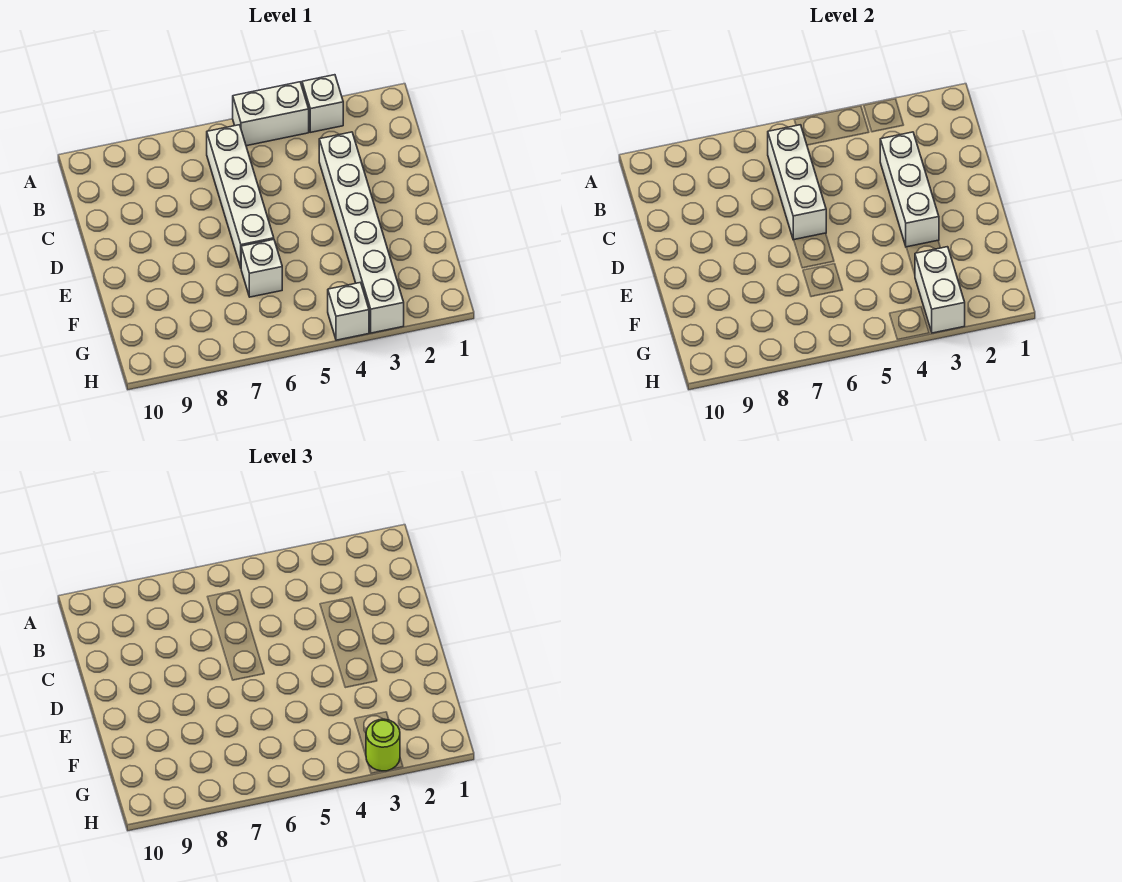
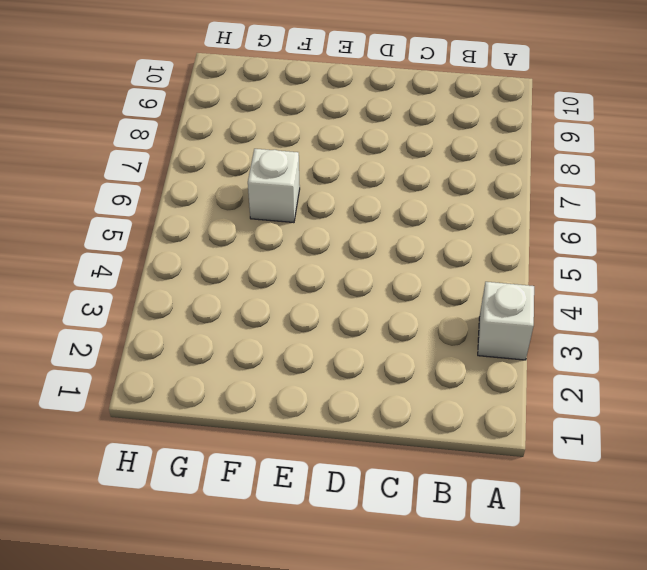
none -> white 1x2 brick [233,82,309,146]
none -> white 1x4 brick [207,125,274,267]

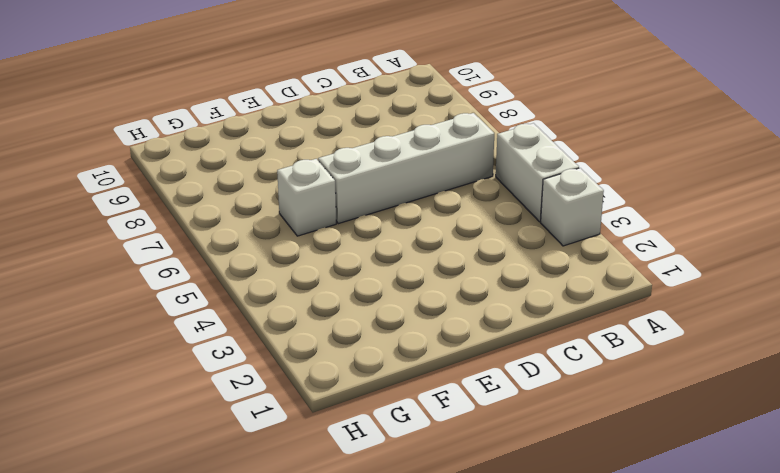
none -> white 1x6 brick [319,132,404,333]
none -> white 1x1 brick [328,282,369,340]

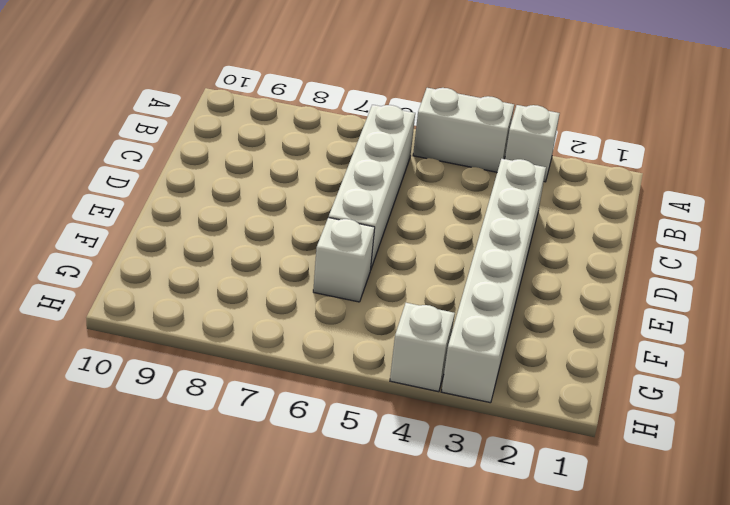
none -> white 1x3 brick [768,125,826,240]
none -> white 1x3 brick [880,132,939,247]

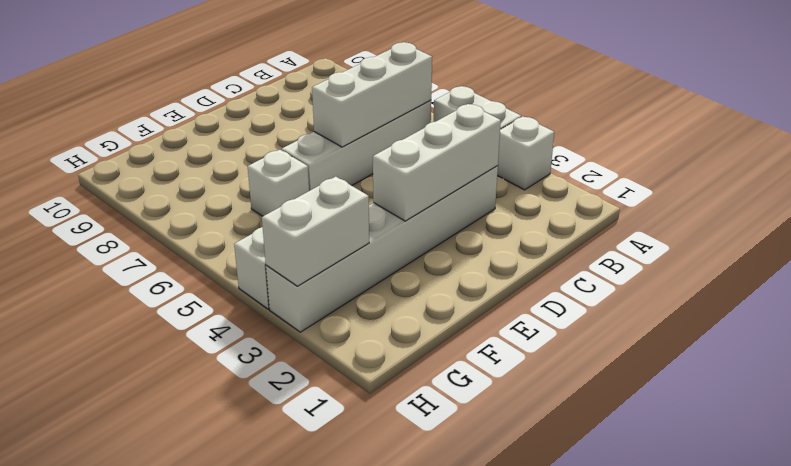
none -> lime 1x1 round brick [366,719,400,771]

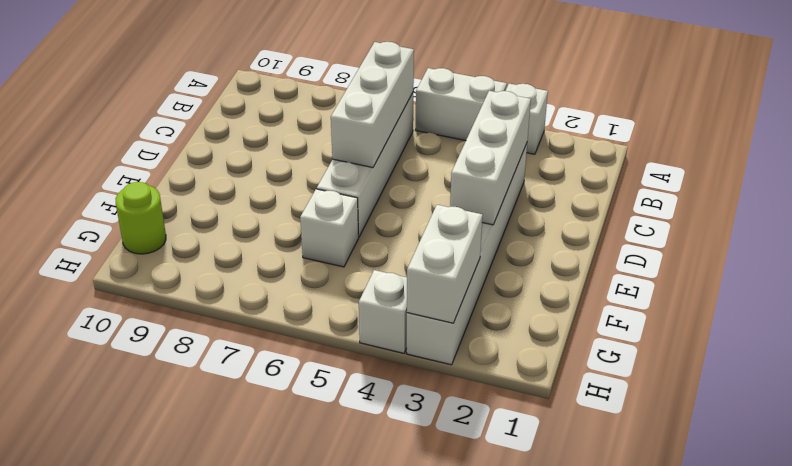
lime 1x1 round brick [116,182,166,254] -> lime 1x1 round brick moved to [366,719,400,771]

